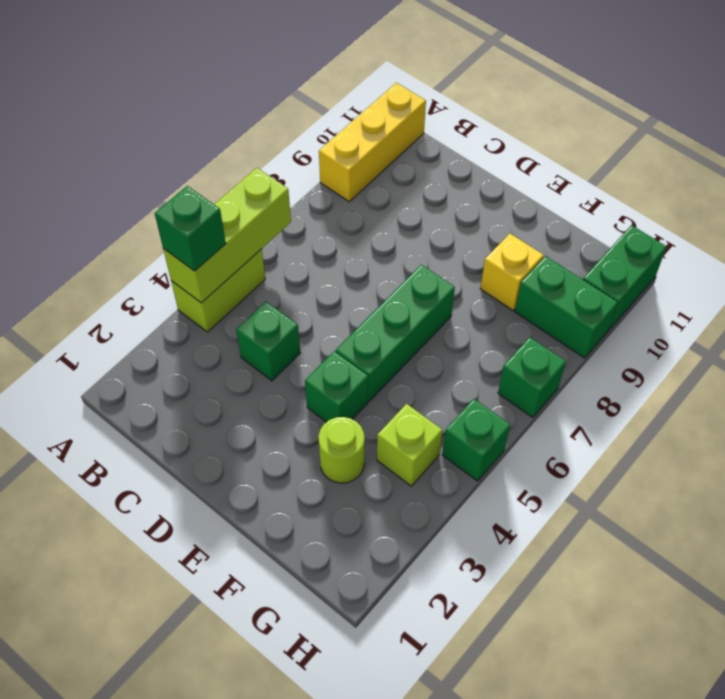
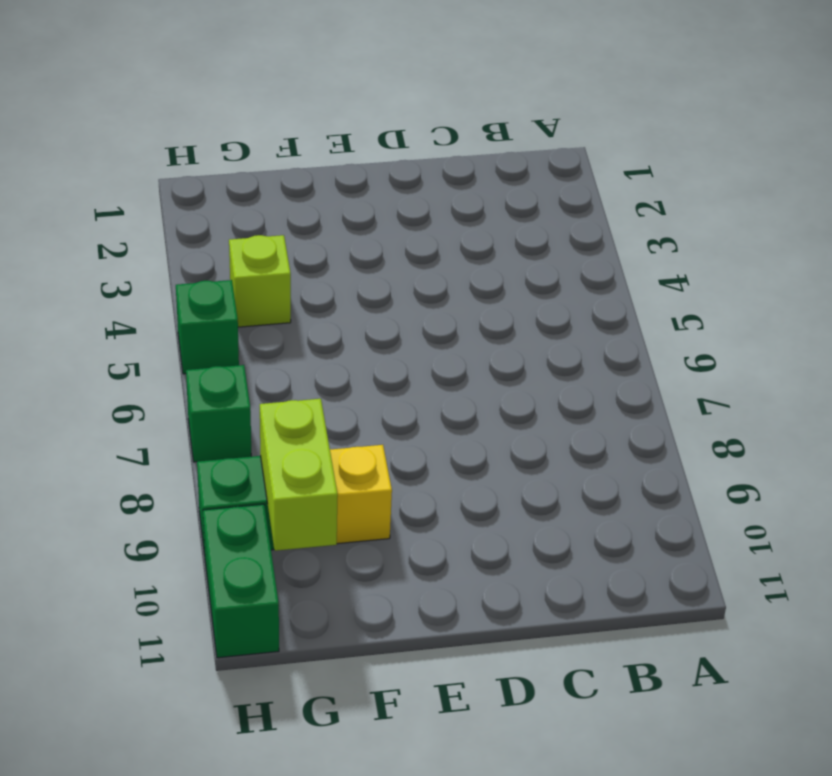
lime 1x2 brick [260,399,338,551] -> lime 1x2 brick moved to [171,249,265,332]
none -> yellow 1x3 brick [319,83,426,202]
none -> green 1x1 brick [236,302,300,381]
none -> green 1x1 brick [305,351,368,422]

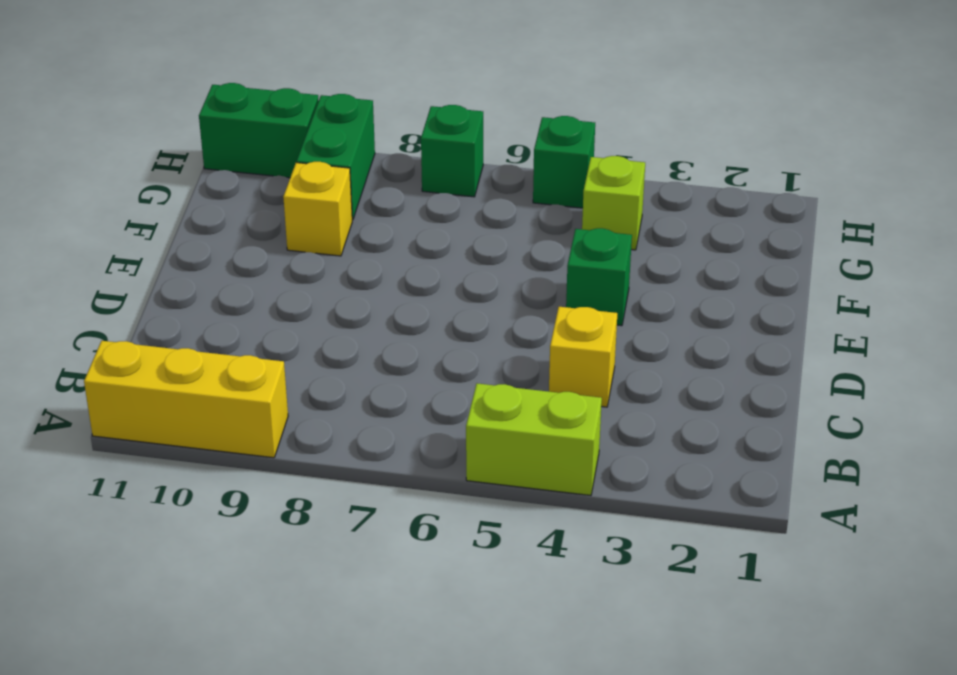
yellow 1x1 brick [549,307,617,407] -> green 1x1 brick [236,302,300,381]
none -> green 1x3 brick [336,265,455,401]
none -> lime 1x1 round brick [318,417,365,483]
none -> lime 1x3 brick [163,168,291,303]

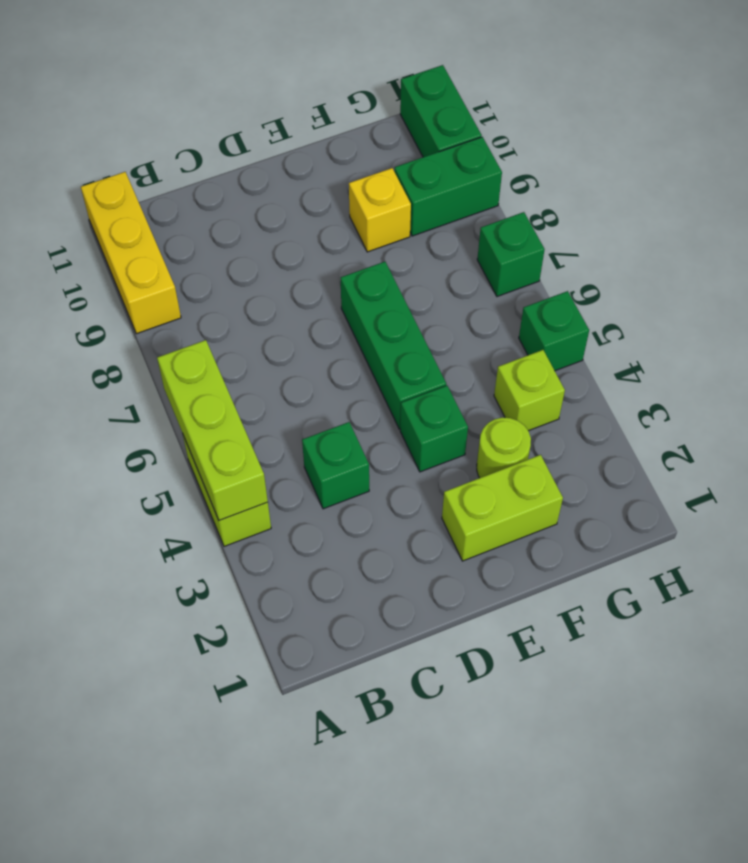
lime 1x2 brick [442,455,563,561] -> none
none -> green 1x1 brick [155,186,226,271]

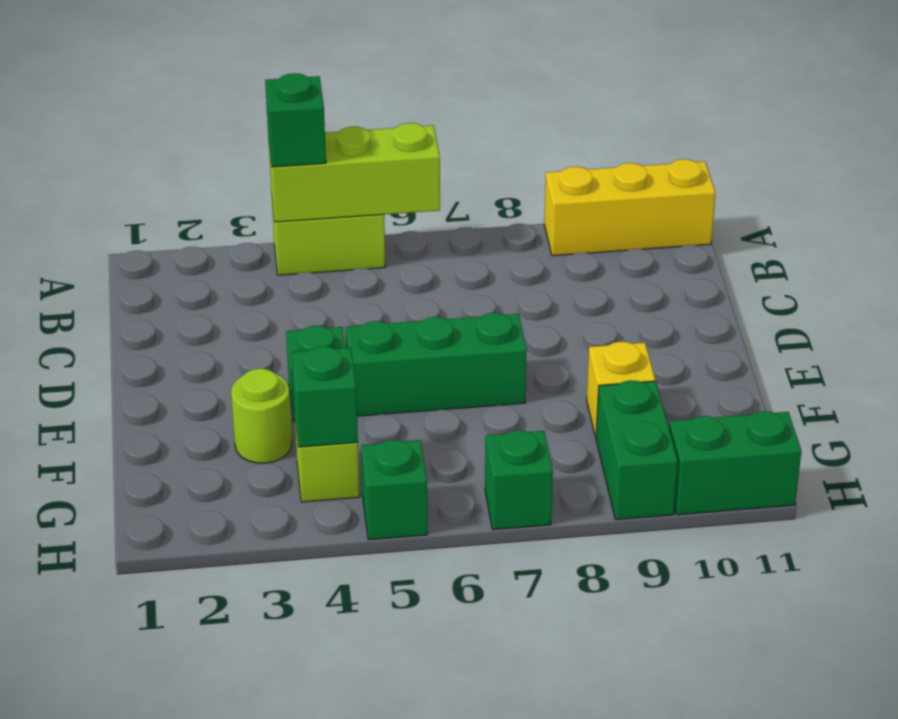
green 1x1 brick [291,347,358,447] -> green 1x1 brick moved to [236,302,300,381]

